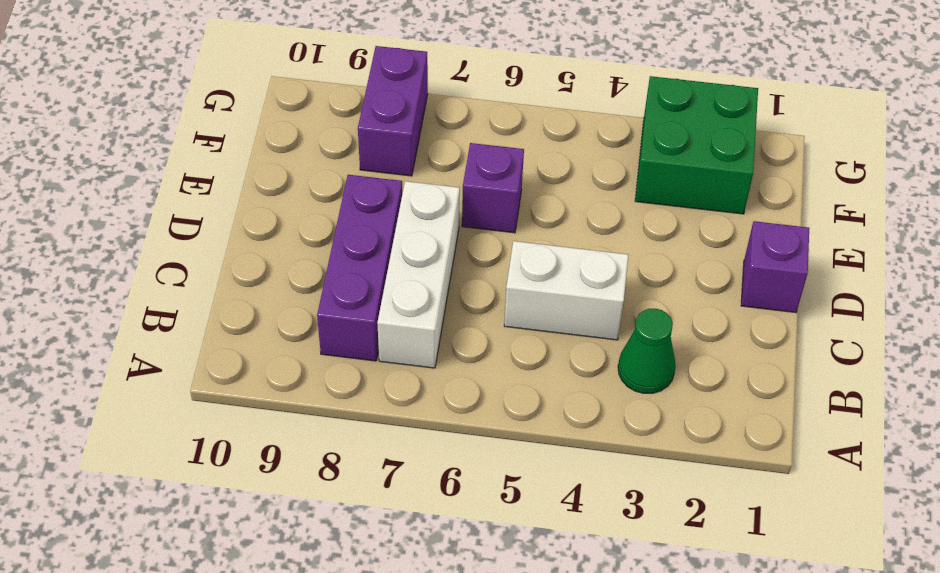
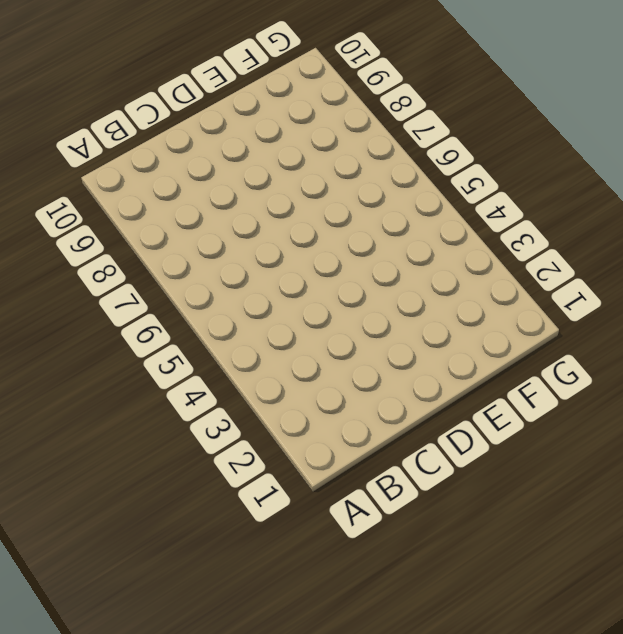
none -> green 1x1 cone [618,309,676,393]
none -> white 1x3 brick [377,181,460,368]

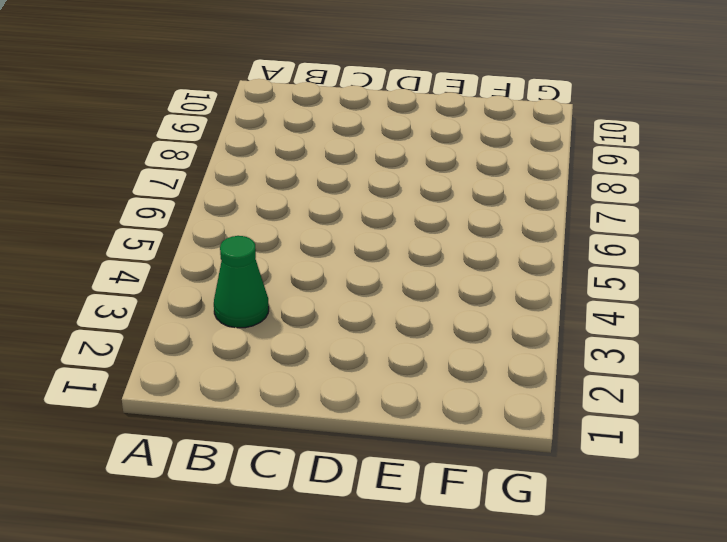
none -> white 1x3 brick [377,181,460,368]
none -> purple 1x3 brick [317,175,402,361]

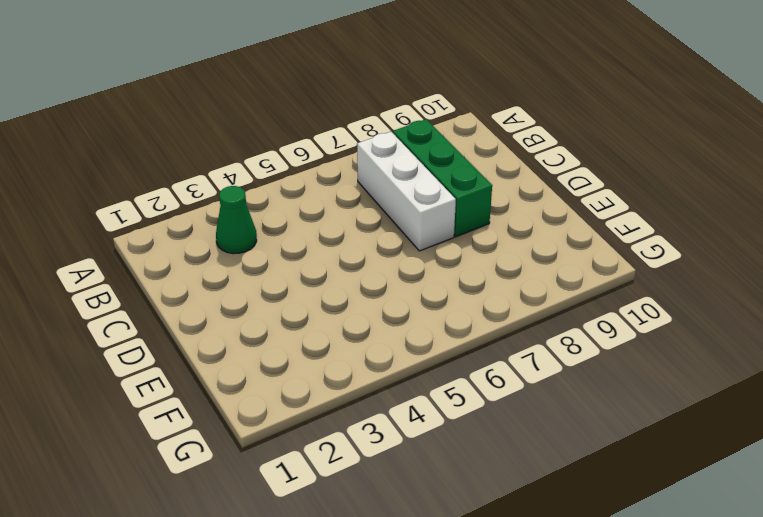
green 1x3 brick [393,119,492,237] -> purple 1x3 brick [317,175,402,361]
none -> white 1x2 brick [504,241,628,340]
none -> purple 1x1 brick [741,221,809,312]

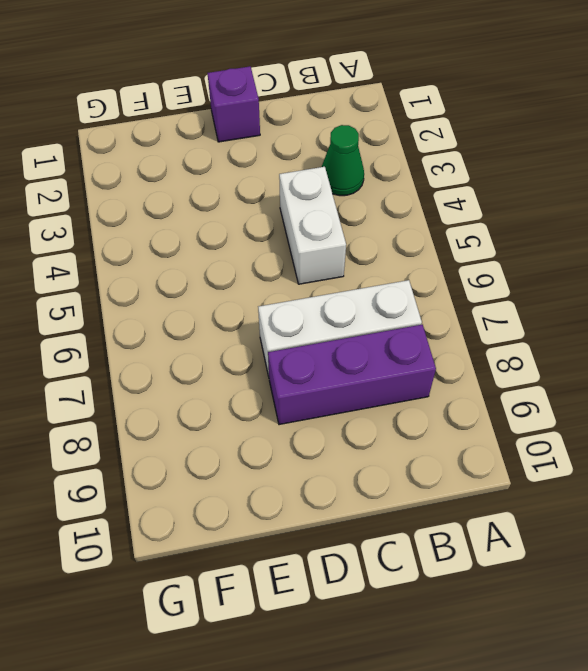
none -> purple 1x1 brick [462,143,524,233]
none -> green 2x2 brick [635,76,758,214]

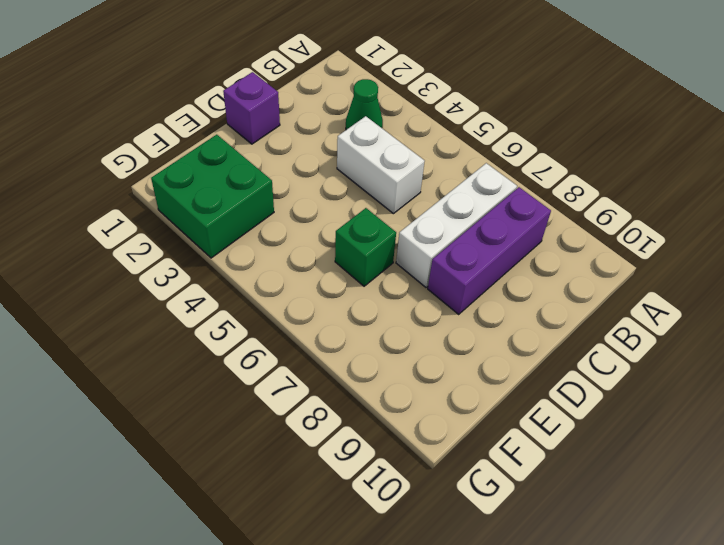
green 1x1 brick [335,208,396,286] -> purple 1x1 brick [462,143,524,233]
none -> purple 1x2 brick [358,46,428,176]

